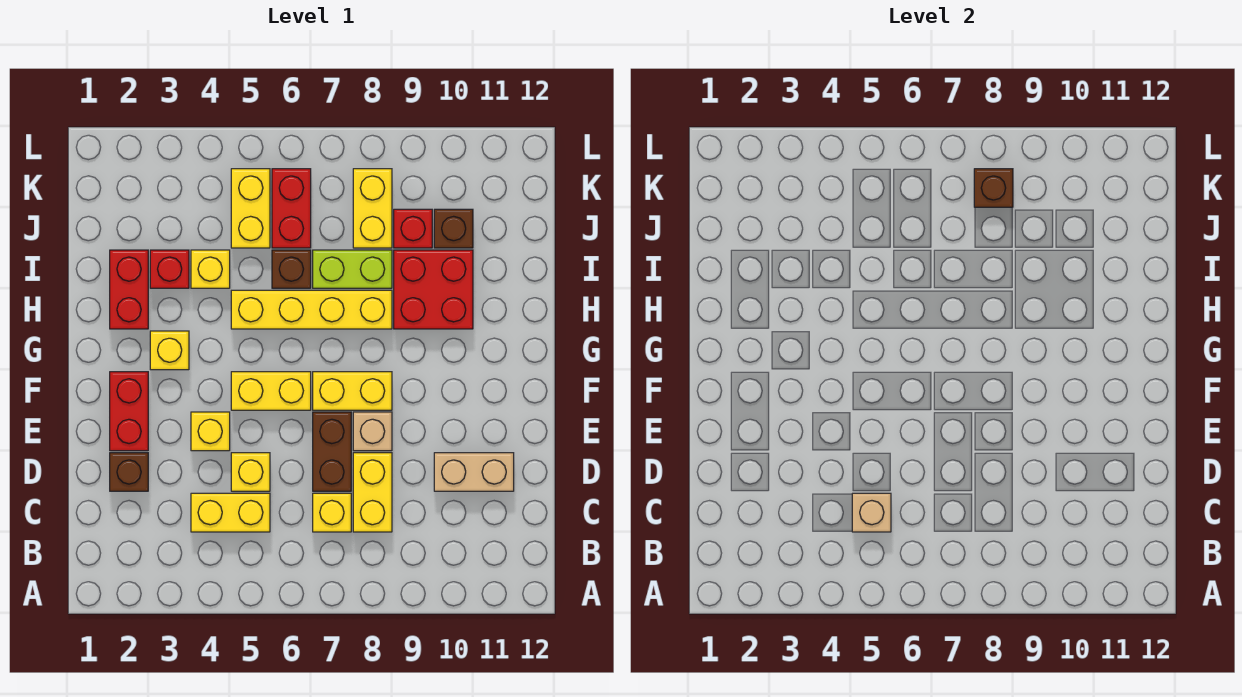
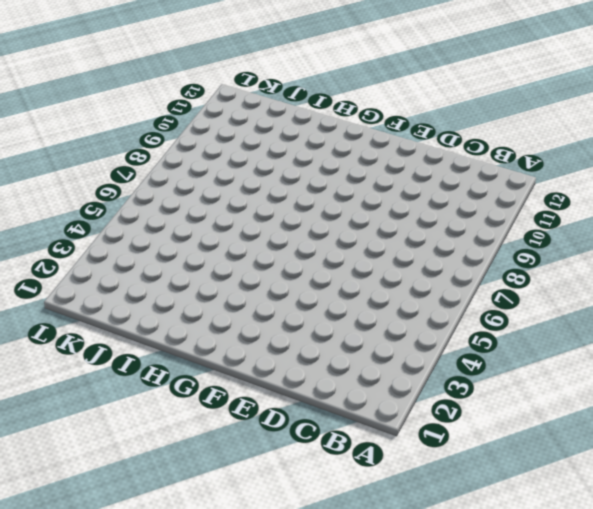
none -> yellow 1x2 brick [191,493,270,532]
none -> yellow 1x1 brick [313,493,351,532]
none -> yellow 1x2 brick [353,453,392,532]

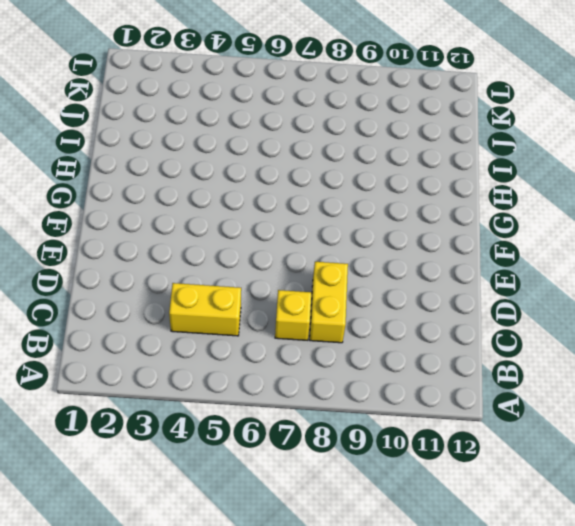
none -> brown 1x1 brick [110,453,148,491]
none -> yellow 1x1 brick [231,453,270,491]
none -> brown 1x2 brick [313,412,351,491]

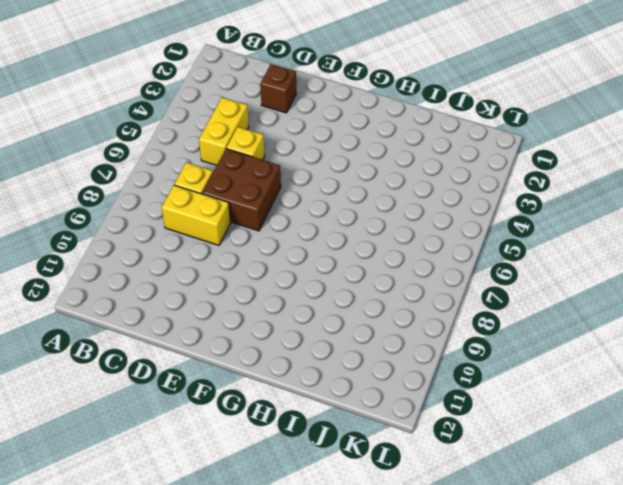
brown 2x2 brick [202,149,281,231] -> brown 1x2 brick [313,412,351,491]
none -> tan 1x2 brick [434,453,514,491]
none -> red 1x2 brick [110,372,148,451]
none -> yellow 1x1 brick [191,412,230,451]

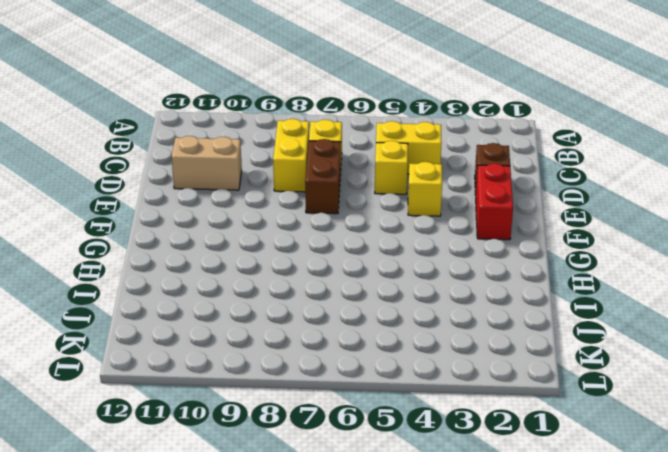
none -> tan 1x1 brick [353,412,392,451]
none -> yellow 1x2 brick [231,372,311,410]
none -> yellow 1x2 brick [313,372,392,410]

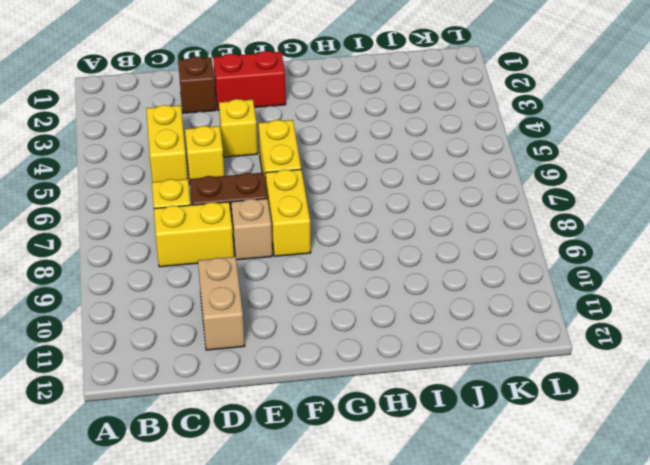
none -> yellow 1x1 brick [150,331,189,370]
none -> red 1x2 brick [110,250,148,329]
none -> yellow 1x4 brick [231,290,392,329]

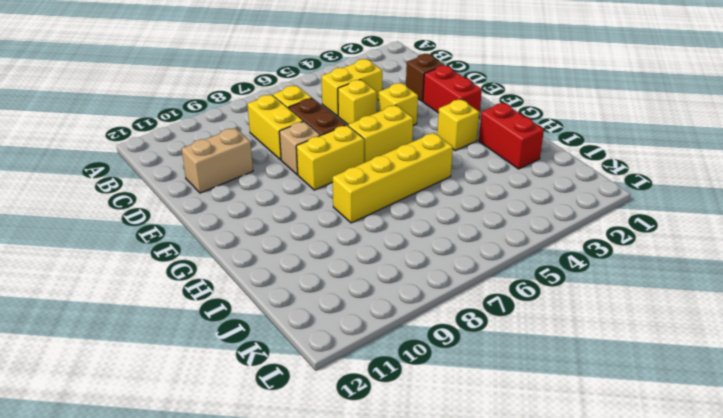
none -> red 2x2 brick [394,250,473,329]
none -> red 1x1 brick [150,250,189,288]
none -> yellow 1x1 brick [191,250,230,288]

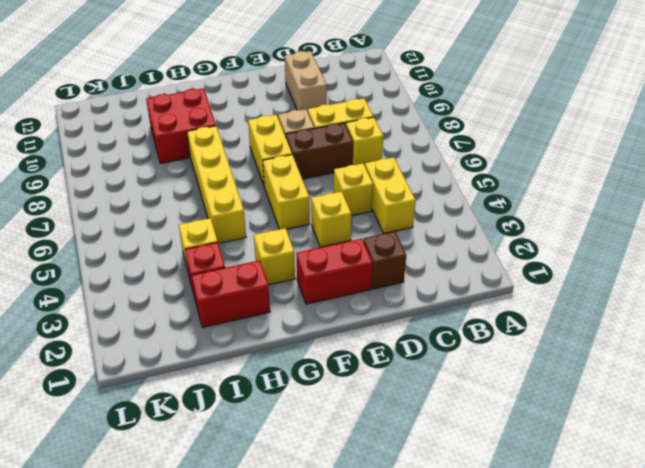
none -> brown 1x1 brick [272,250,311,288]
none -> lime 1x2 brick [313,250,392,288]
none -> yellow 1x2 brick [231,169,270,248]

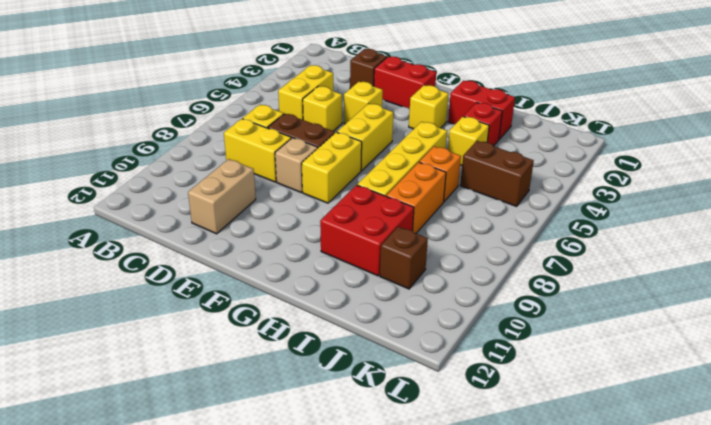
orange 1x1 brick [419,146,461,202] -> brown 1x1 brick [272,250,311,288]
orange 1x2 brick [386,162,446,233] -> lime 1x2 brick [313,250,392,288]
brown 1x2 brick [460,141,534,206] -> yellow 1x2 brick [231,169,270,248]
none -> red 1x2 brick [272,169,311,248]
none -> yellow 1x2 brick [353,169,392,248]
none -> red 1x1 brick [394,209,432,248]

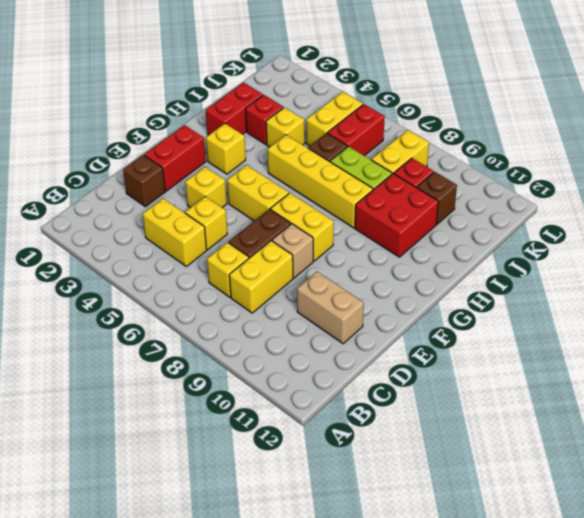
none -> tan 1x1 brick [852,493,891,532]
none -> brown 1x1 brick [974,169,1013,207]

